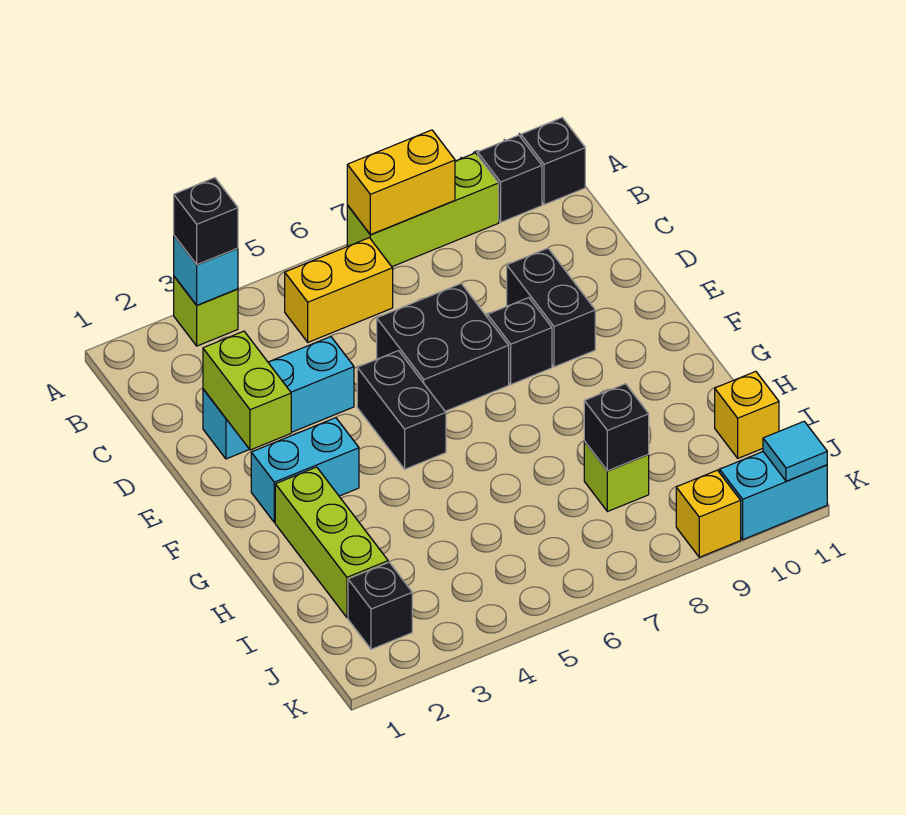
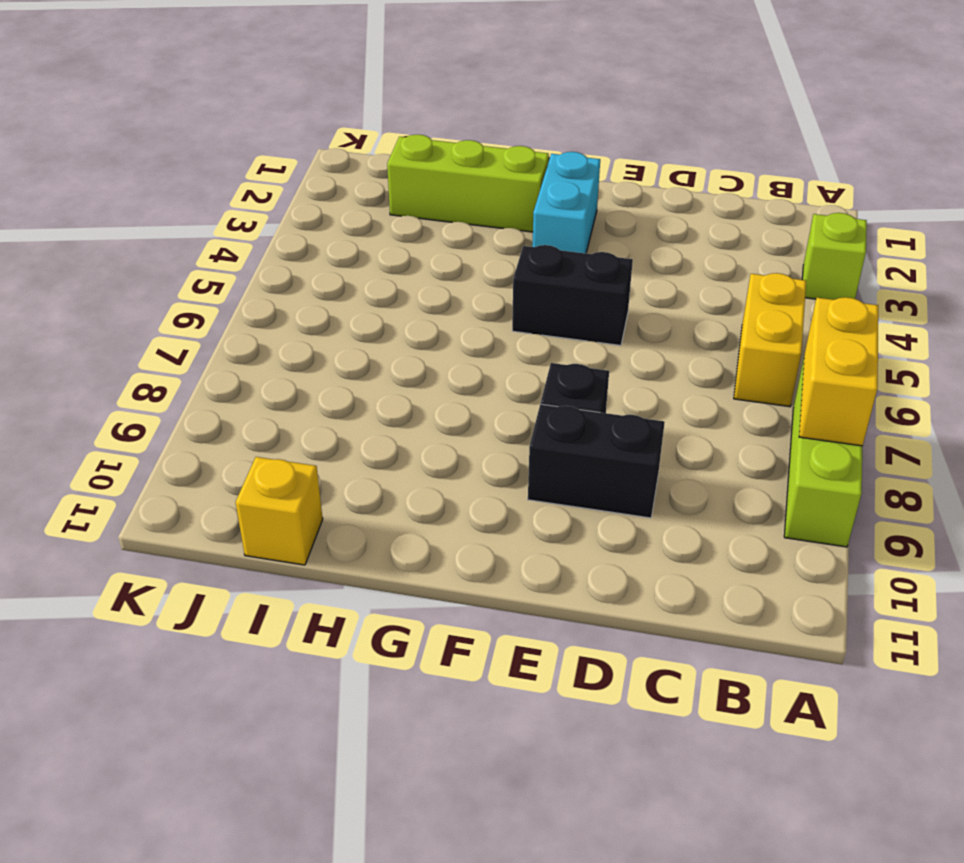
none -> black 1x1 brick [478,135,542,222]
none -> black 1x1 brick [521,118,585,205]
none -> cyan 1x3 brick [203,337,354,459]

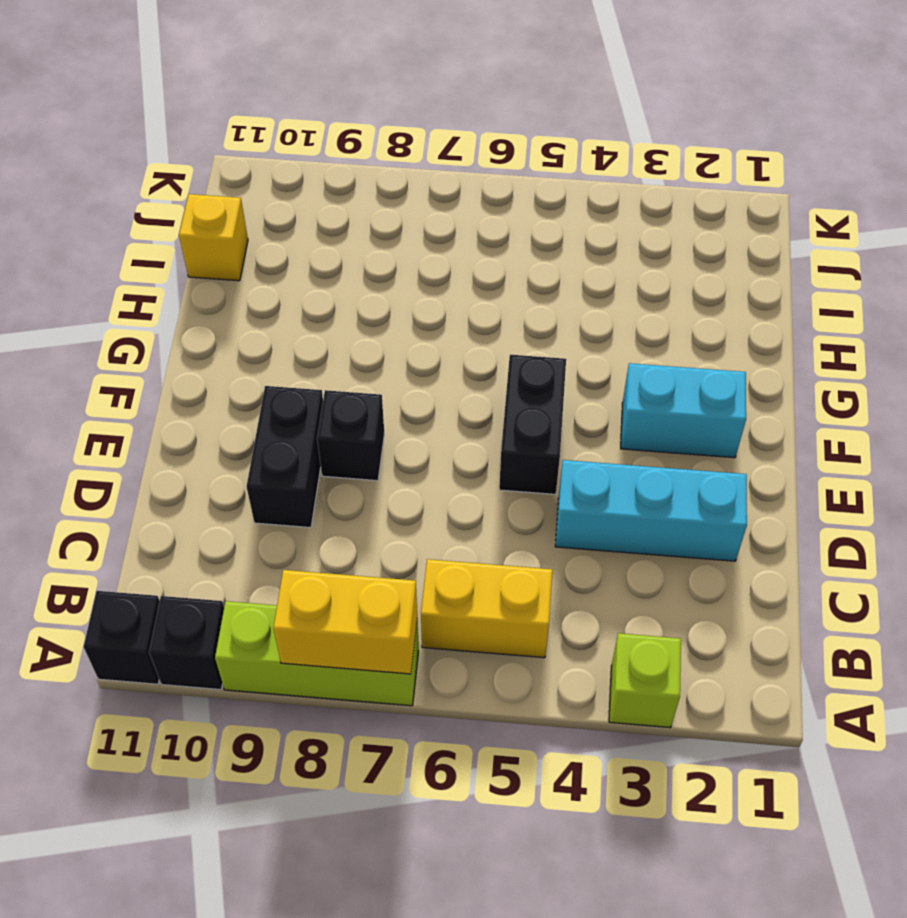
none -> black 2x2 brick [377,284,509,411]
none -> lime 1x3 brick [275,467,388,618]
none -> lime 1x1 brick [584,441,649,512]

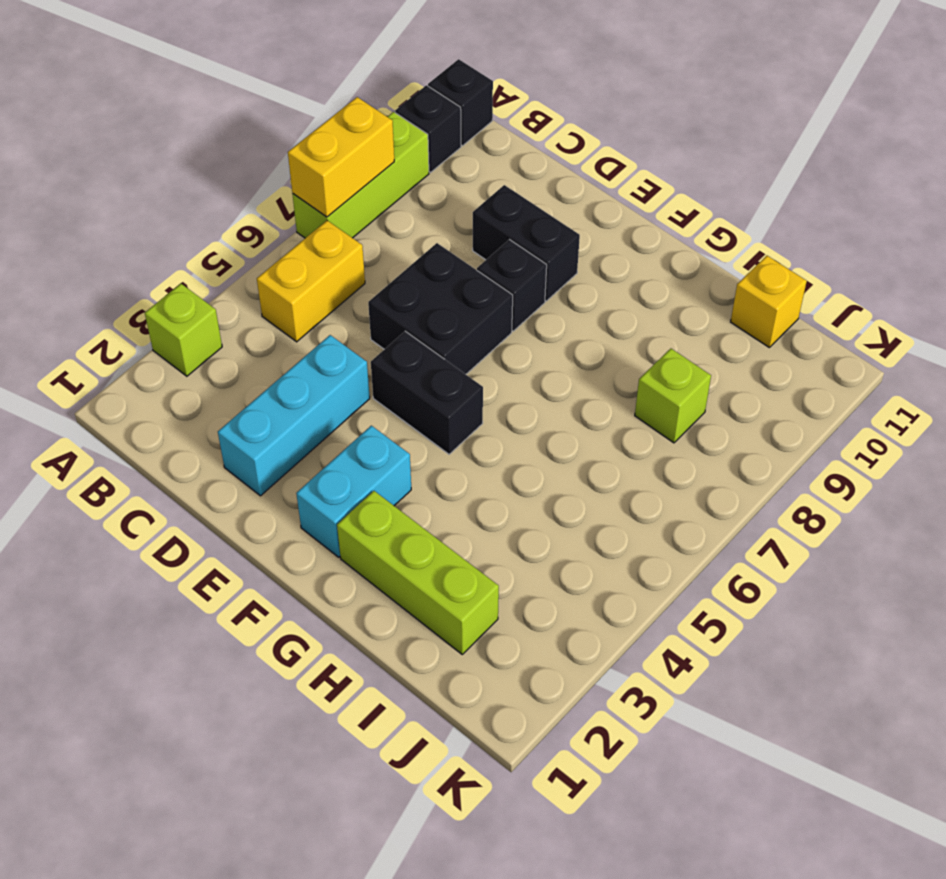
none -> black 1x1 brick [348,562,412,649]
none -> yellow 1x1 brick [676,470,741,557]
none -> cyan 1x2 brick [720,452,827,539]

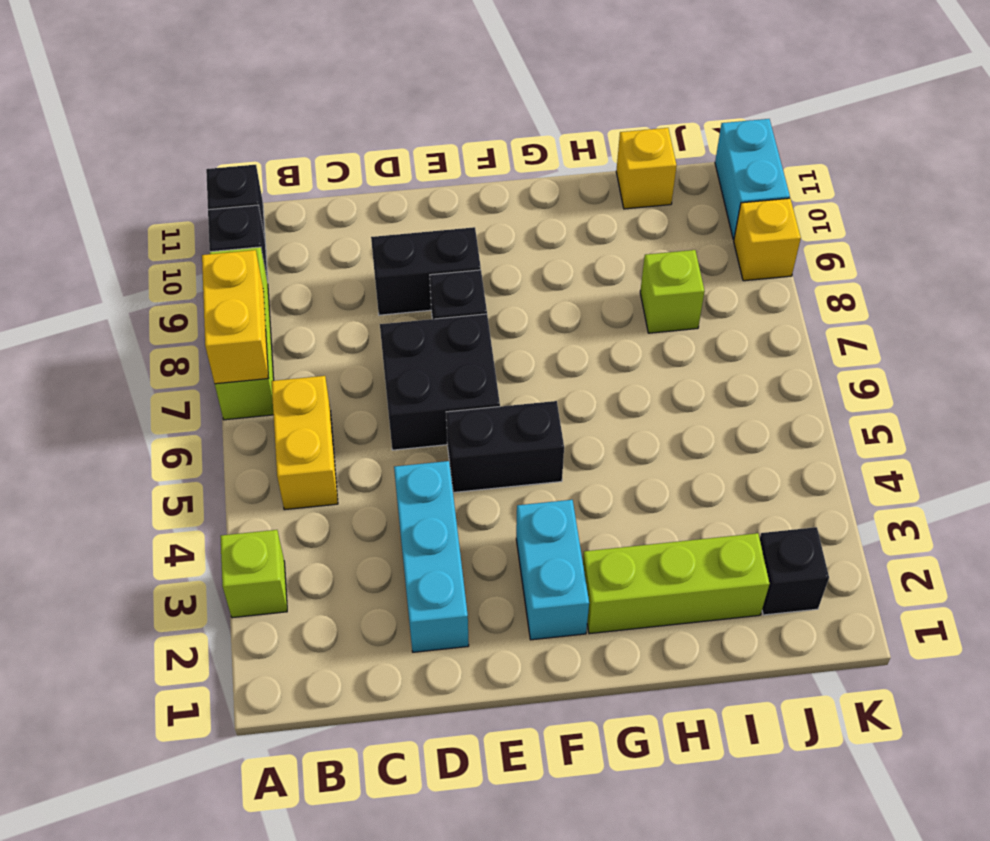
none -> cyan 1x1 brick [174,236,238,305]
none -> lime 1x2 brick [203,331,291,450]
none -> black 1x1 brick [584,384,649,471]

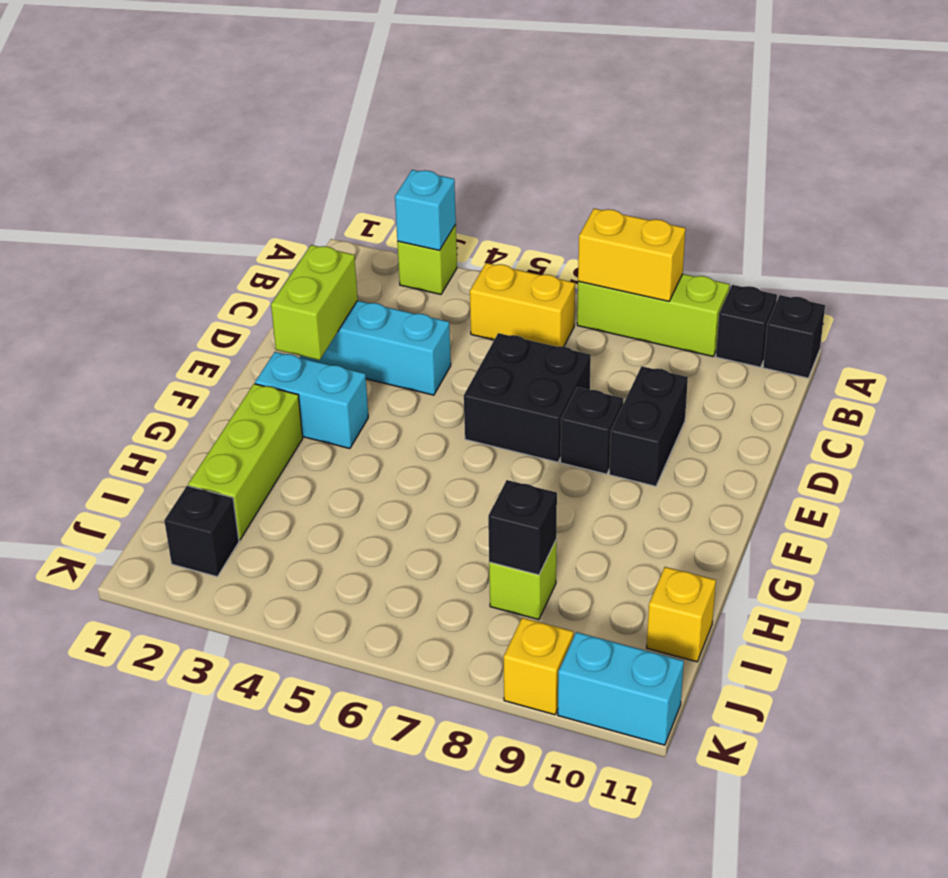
none -> black 1x2 brick [357,351,446,469]
none -> cyan 1x1 tile [763,421,827,481]
none -> black 1x1 brick [174,178,238,264]

